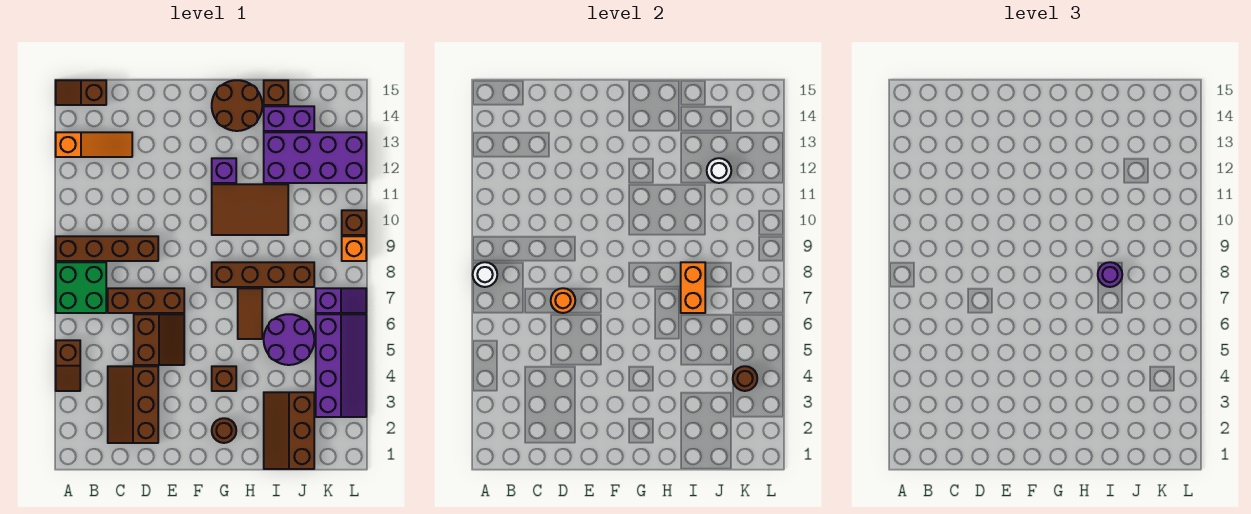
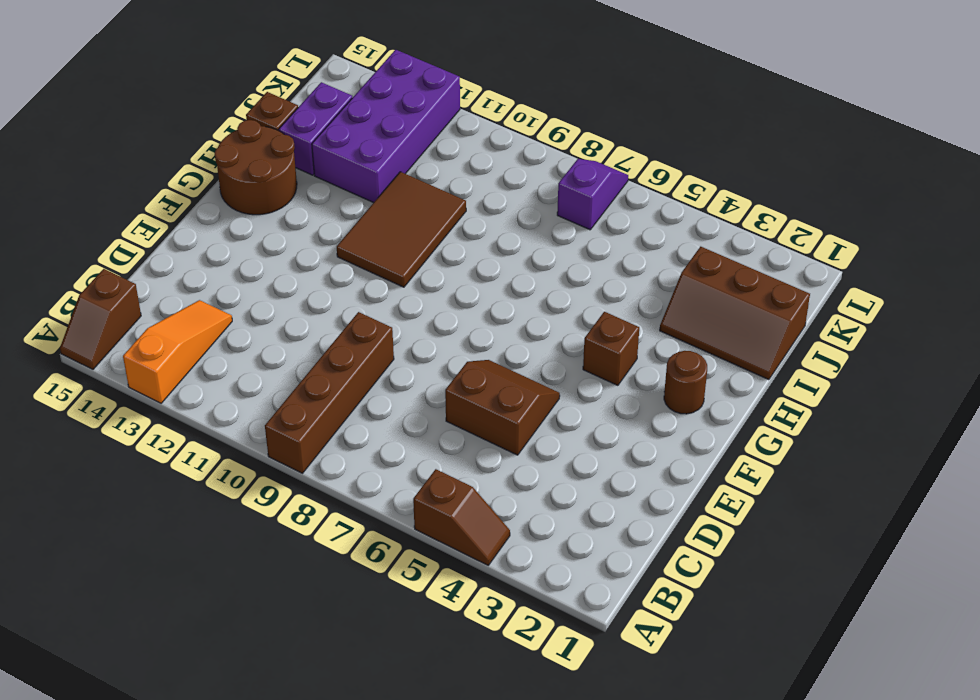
none -> green 2x2 brick [56,262,106,313]
none -> brown 2x3 slope [108,366,158,443]
none -> brown 1x3 brick [108,288,184,313]
none -> brown 1x4 brick [212,262,314,287]

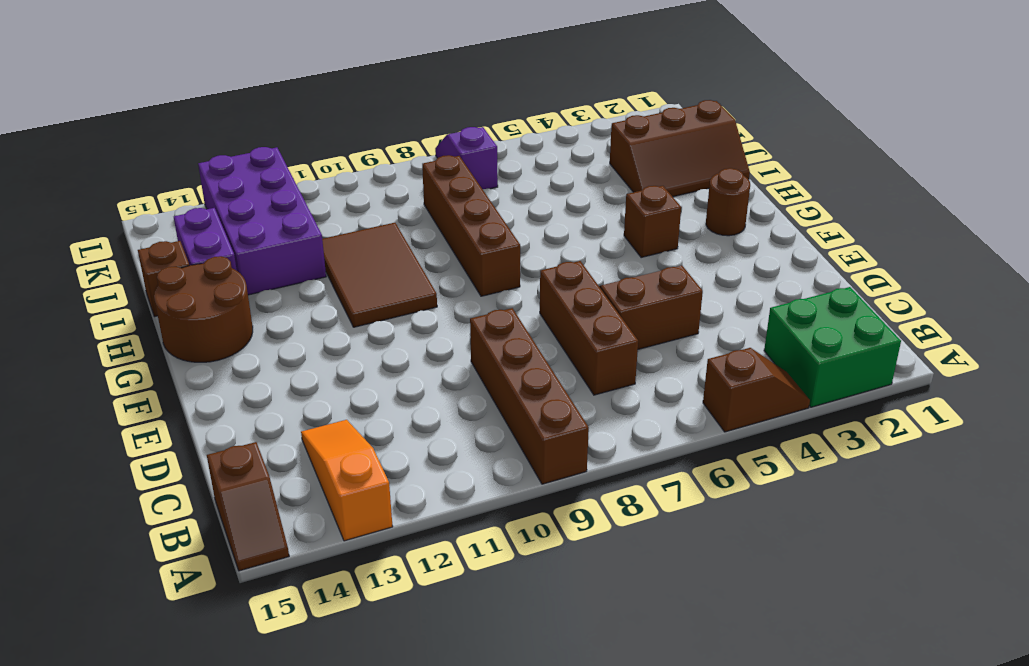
green 2x2 brick [764,287,901,407] -> green 2x2 brick moved to [56,262,106,313]
none -> brown 2x3 slope [108,366,158,443]
none -> purple 1x1 brick [212,158,236,183]
none -> brown 1x2 tile [238,288,262,339]
none -> purple 2x2 round brick [264,314,314,365]

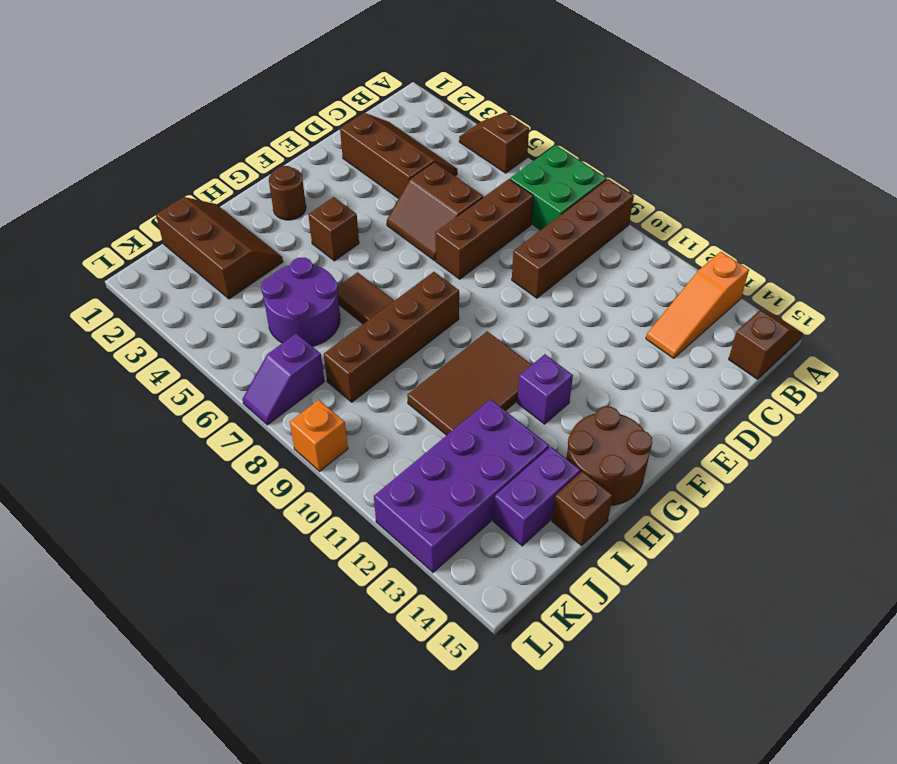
none -> purple 2x4 slope [316,314,366,417]
none -> brown 1x1 brick [342,210,366,235]
none -> white 1x1 round brick [473,262,497,287]
none -> orange 1x1 round brick [551,288,575,313]

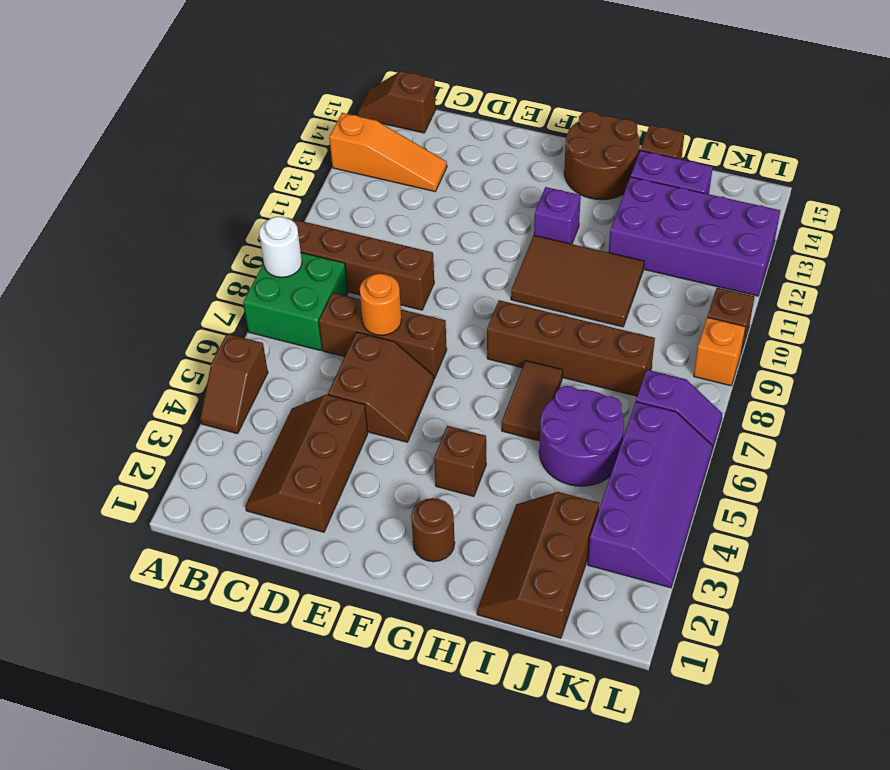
none -> orange 1x2 brick [681,262,705,313]
none -> white 1x1 round brick [707,158,731,183]
none -> brown 1x1 round brick [733,366,757,391]
none -> purple 1x1 round brick [1098,262,1122,287]

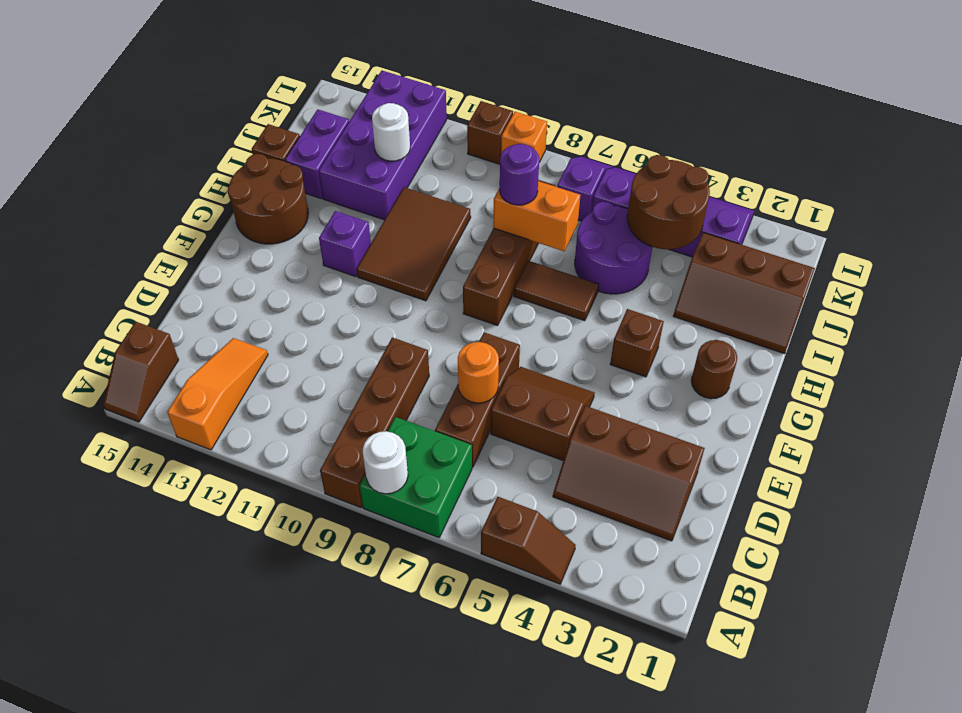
brown 2x2 round brick [627,155,710,249] -> brown 1x1 round brick [733,366,757,391]

